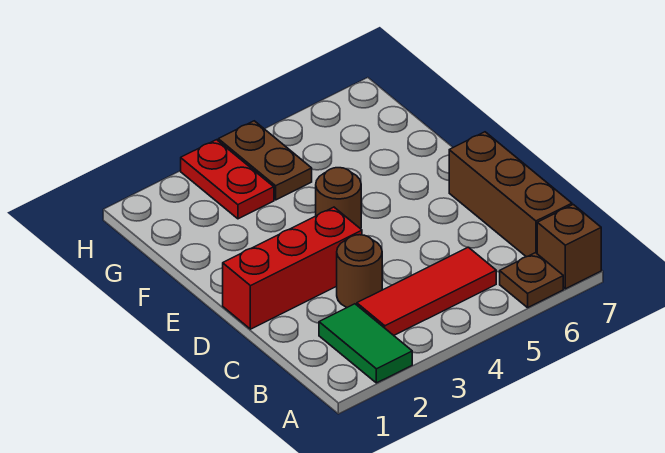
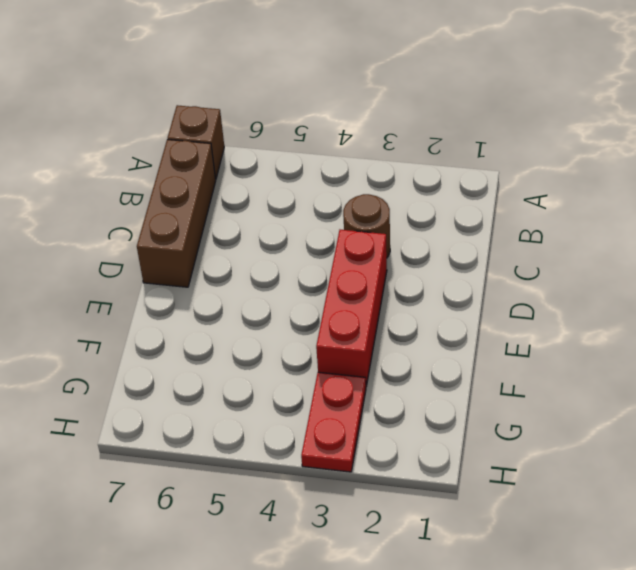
red 1x3 brick [316,230,387,386] -> red 1x3 brick turned to [223,207,362,329]
none -> green 1x2 tile [319,304,412,383]
none -> brown 1x1 plate [500,253,563,308]

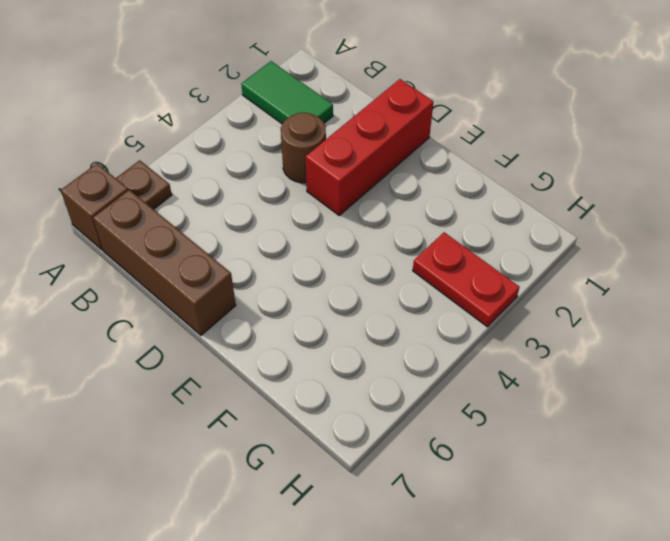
none -> red 1x3 tile [357,247,496,335]
none -> brown 1x1 round brick [316,168,361,229]

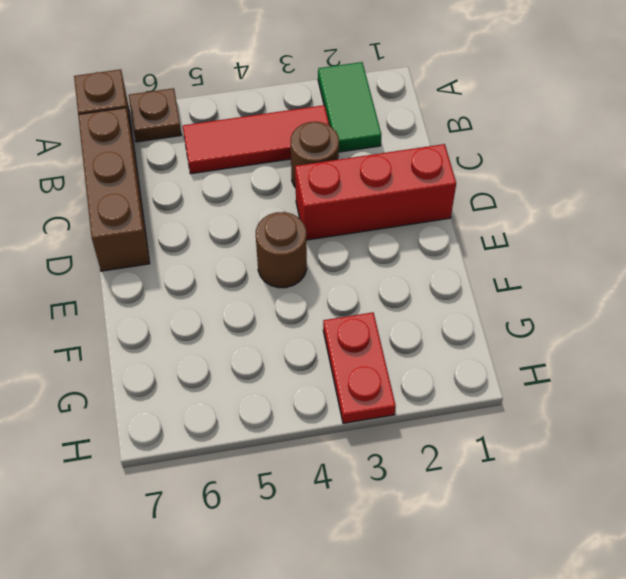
none -> brown 1x2 plate [218,121,312,200]

